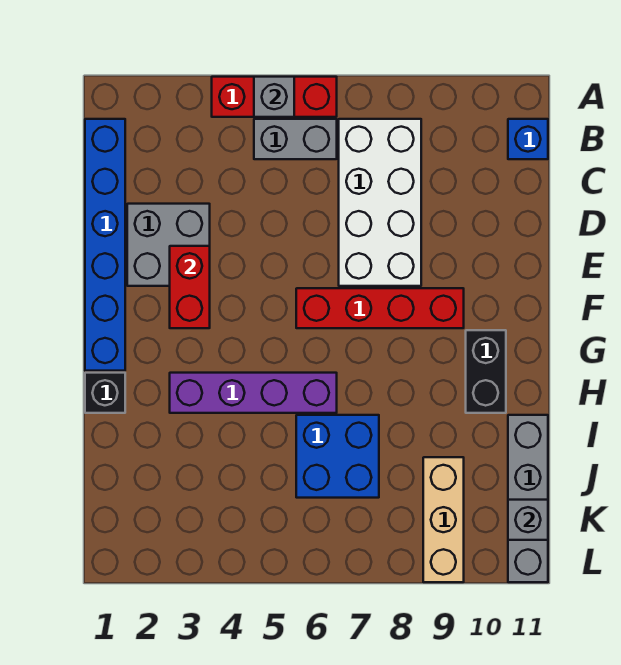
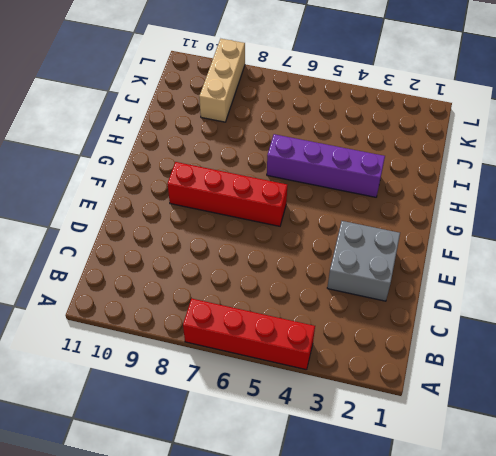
red 1x4 brick [183,299,315,370] -> red 1x3 brick [212,77,337,117]
none -> blue 1x6 brick [85,119,125,371]
none -> grey 1x2 brick [254,119,337,159]
none -> white 2x4 brick [339,119,421,286]

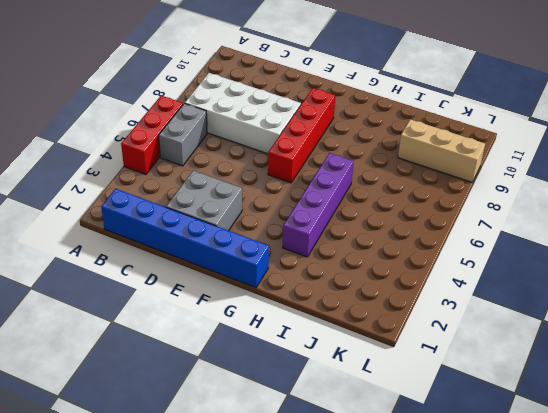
none -> blue 1x1 brick [508,119,548,159]
none -> black 1x2 brick [466,330,506,413]
none -> black 1x1 brick [85,373,125,413]

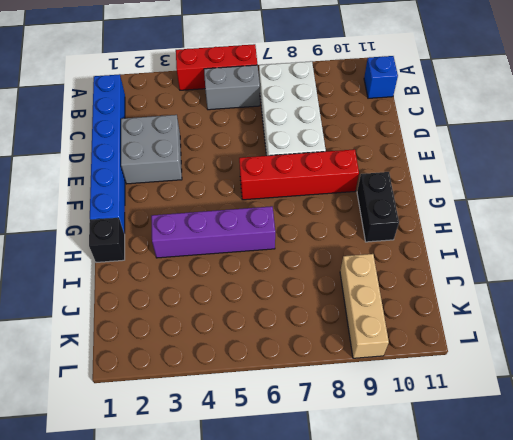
none -> blue 2x2 brick [296,415,379,498]
none -> grey 1x4 brick [508,415,548,582]
none -> grey 1x1 brick [254,77,294,117]

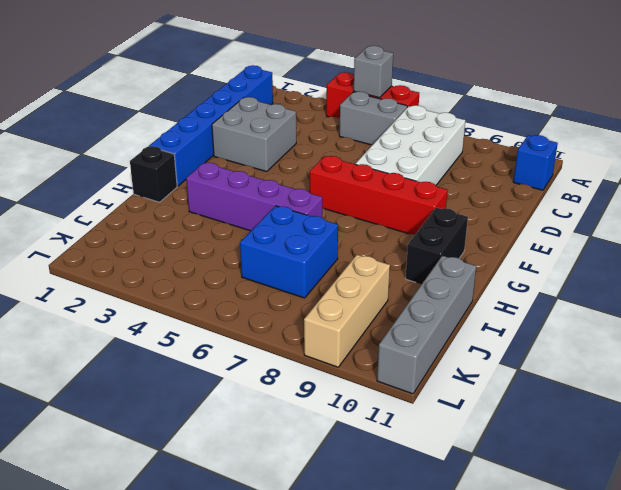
none -> red 1x2 brick [170,246,210,328]
none -> grey 1x1 brick [508,500,548,540]

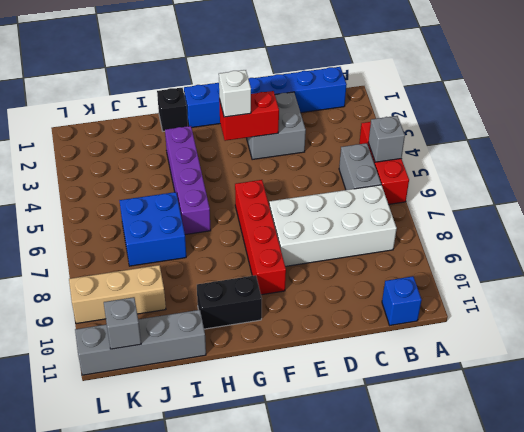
white 1x1 brick [219,70,251,117] -> none

